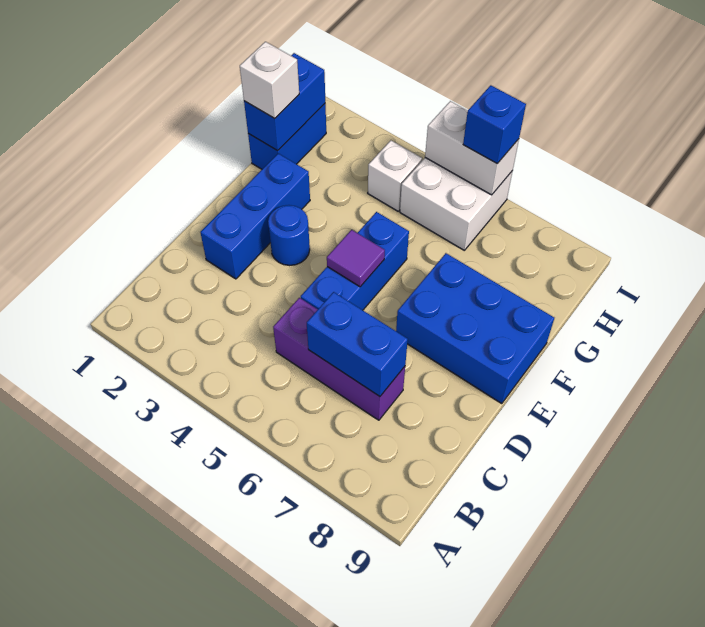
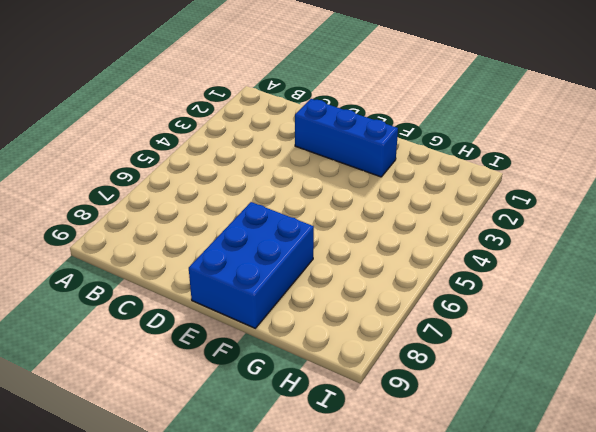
none -> purple 1x3 brick [273,298,405,420]
none -> blue 1x3 brick [301,212,409,310]
none -> blue 1x1 round brick [268,205,310,265]

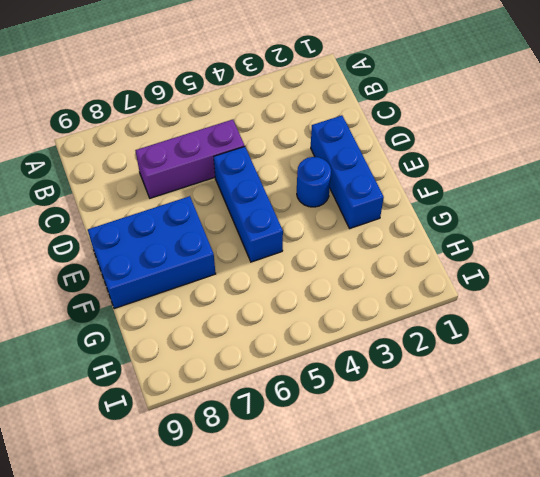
none -> blue 1x2 brick [248,104,326,169]
none -> white 1x1 brick [368,140,422,211]
none -> white 2x2 brick [400,158,512,250]

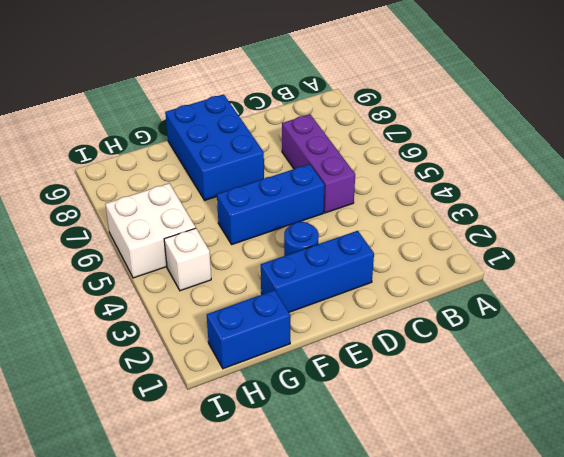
none -> blue 1x2 brick [307,292,408,396]
none -> purple 1x1 tile [327,230,385,287]
none -> blue 1x2 brick [244,53,325,151]

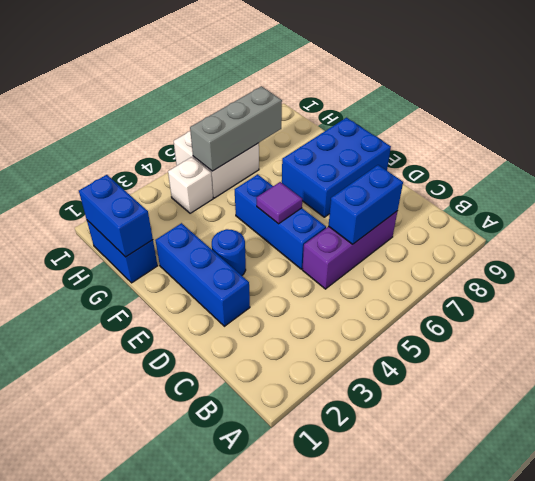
grey 1x3 brick [190,86,282,171] -> none
none -> white 1x2 brick [425,101,519,195]
none -> white 1x1 brick [240,42,299,118]
none -> blue 1x1 brick [463,85,526,164]

